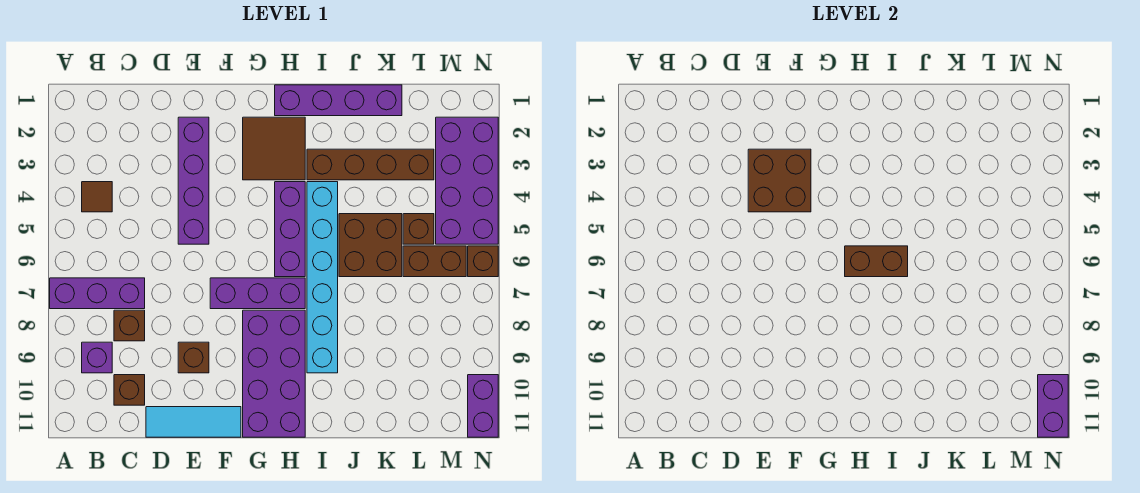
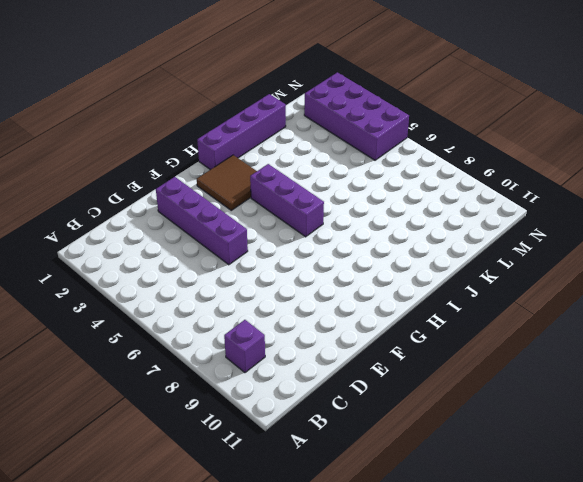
none -> purple 1x3 brick [50,278,145,309]
none -> brown 1x1 tile [82,182,112,212]
none -> brown 1x1 brick [114,310,145,341]

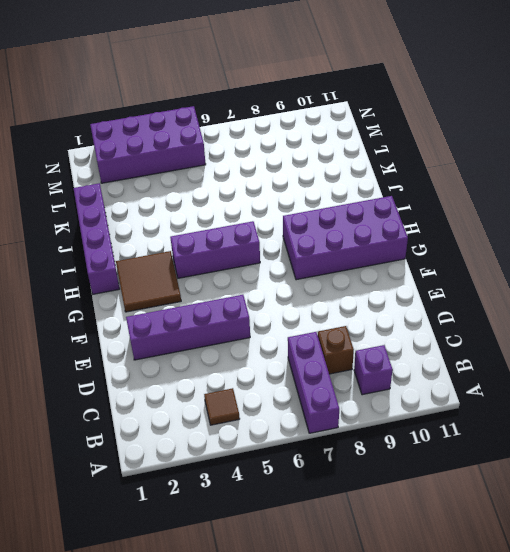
none -> brown 1x1 brick [114,375,145,405]
none -> cyan 1x3 tile [146,407,241,437]
none -> brown 1x1 brick [178,342,209,373]

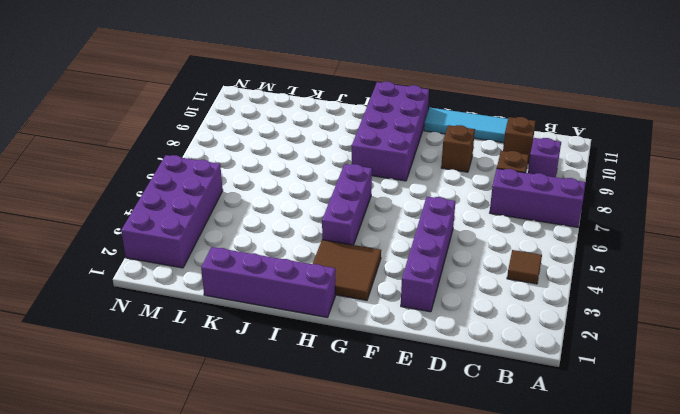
none -> purple 1x3 brick [210,278,305,309]
none -> brown 1x4 brick [307,149,434,180]
none -> cyan 1x6 brick [307,182,338,373]

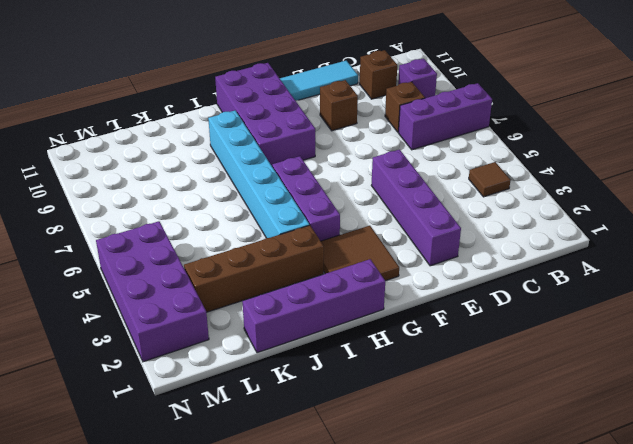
none -> purple 1x3 brick [210,278,305,309]
none -> brown 2x2 brick [339,214,402,277]
none -> brown 1x1 brick [403,214,434,244]

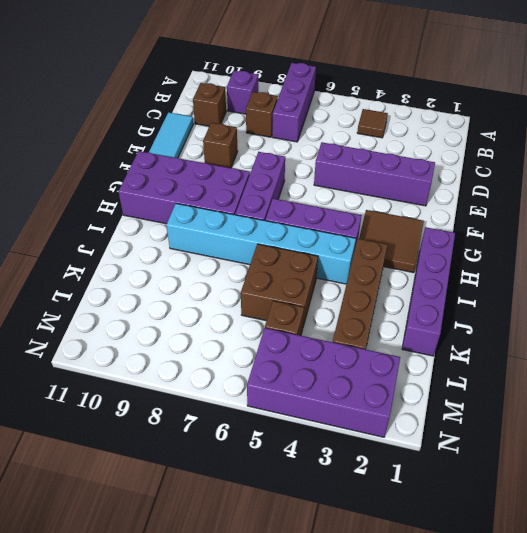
none -> brown 1x2 brick [403,246,466,277]
none -> brown 1x1 brick [468,246,498,277]
none -> purple 1x2 brick [468,375,498,437]

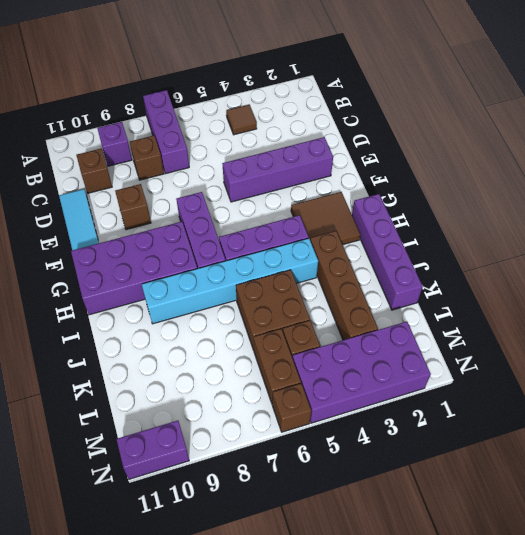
none -> brown 2x2 brick [748,149,811,212]
none -> brown 1x2 brick [845,246,908,277]
none -> purple 1x2 brick [1038,375,1068,437]

